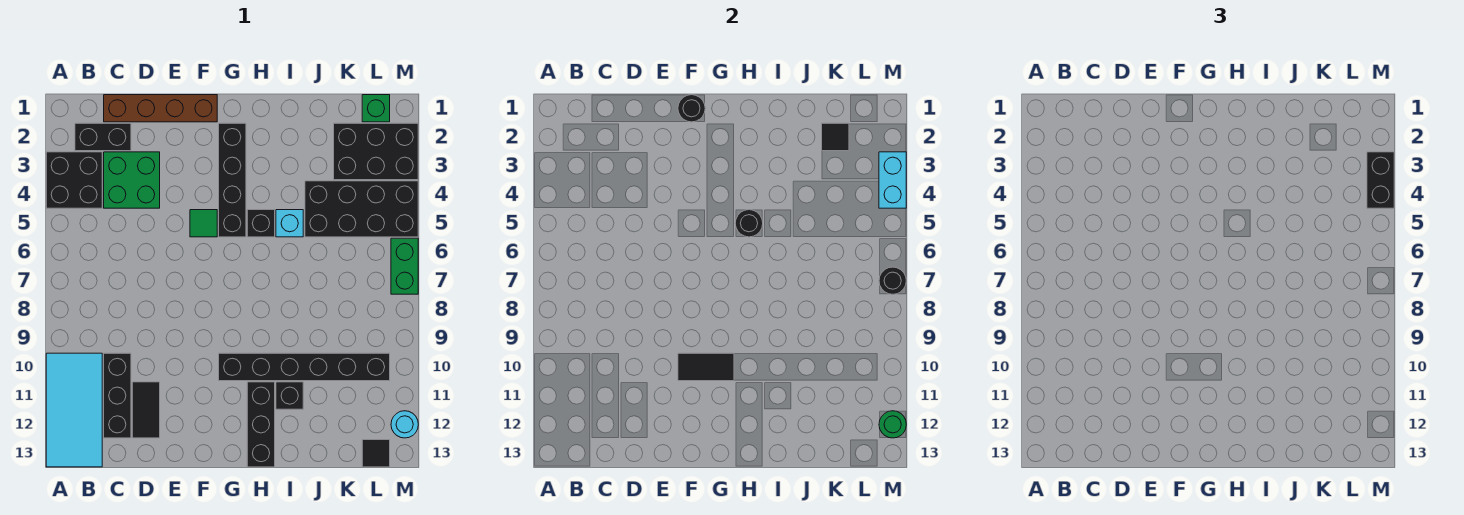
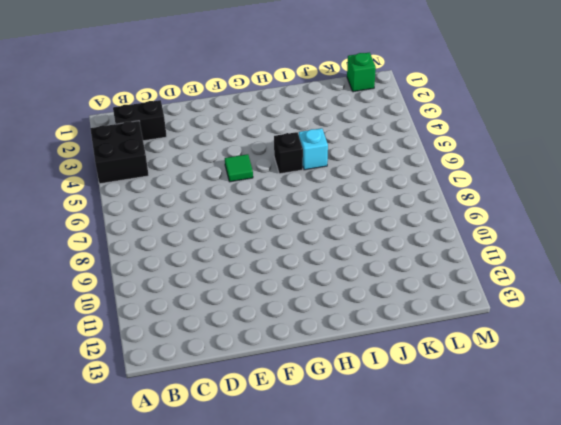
none -> cyan 2x4 tile [46,353,102,467]
none -> brown 1x4 brick [104,95,217,122]
none -> green 2x2 brick [104,152,160,208]

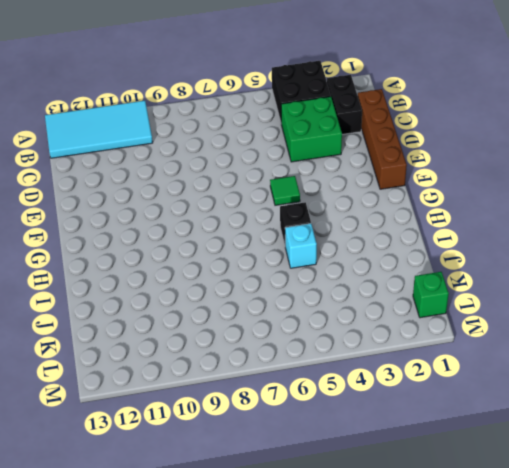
none -> black 1x3 brick [104,353,131,438]
none -> black 1x2 tile [132,382,160,438]
none -> black 1x4 brick [219,123,246,237]

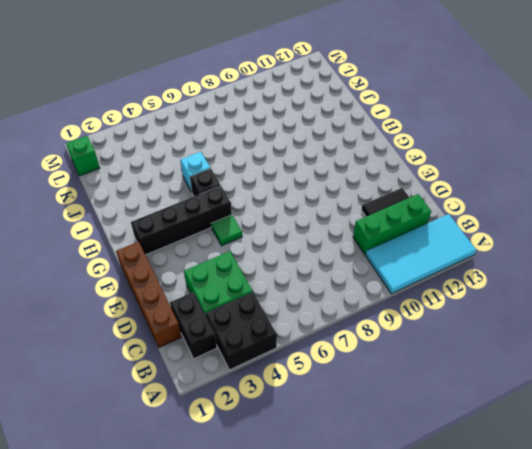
green 1x3 brick [353,194,431,255] -> black 1x3 brick [104,353,131,438]
none -> black 1x6 brick [219,353,390,381]
none -> black 1x3 brick [247,382,275,467]
none -> black 1x1 brick [276,382,303,409]

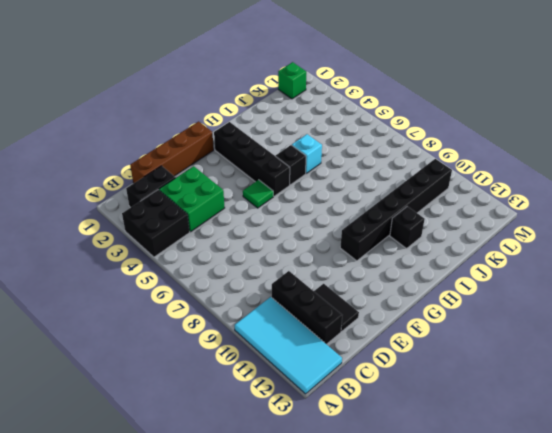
none -> black 1x3 brick [247,382,275,467]
none -> black 2x4 brick [305,181,418,237]
none -> black 2x3 brick [334,123,418,180]

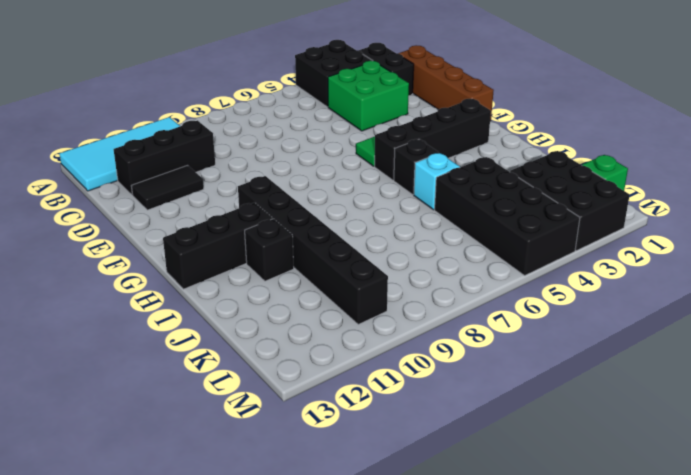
none -> black 1x1 tile [362,440,390,467]
none -> green 1x2 brick [391,238,418,294]
none -> cyan 1x1 round brick [391,411,418,438]

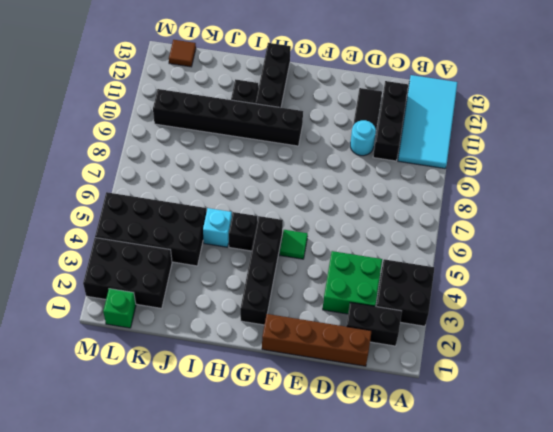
cyan 1x1 round brick [350,120,376,156] -> cyan 1x1 round brick moved to [391,411,418,438]
brown 1x1 tile [169,40,196,67] -> black 1x1 tile [362,440,390,467]
none -> green 1x2 brick [391,238,418,294]
none -> black 1x1 round brick [678,95,705,122]
none -> black 1x2 tile [678,353,734,381]

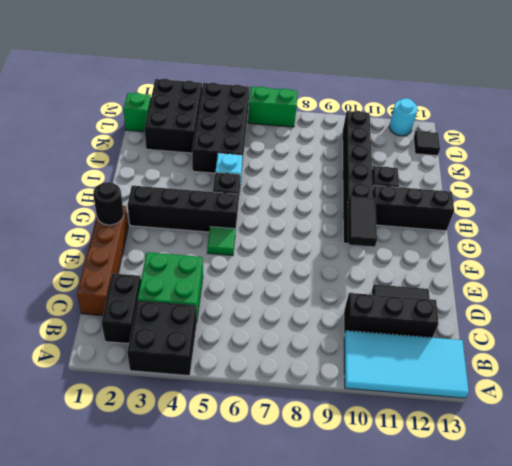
none -> black 1x1 round brick [735,210,763,237]
none -> black 1x1 tile [822,123,849,151]
none -> cyan 1x2 brick [879,152,906,208]

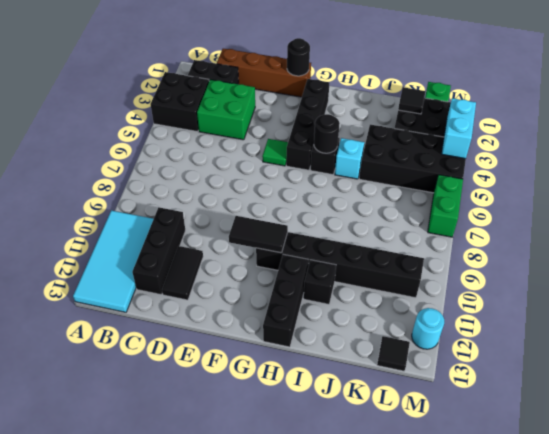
none -> black 1x1 round brick [879,267,906,294]
none -> green 1x1 round brick [879,411,906,438]
none -> black 1x2 brick [1367,152,1394,208]

